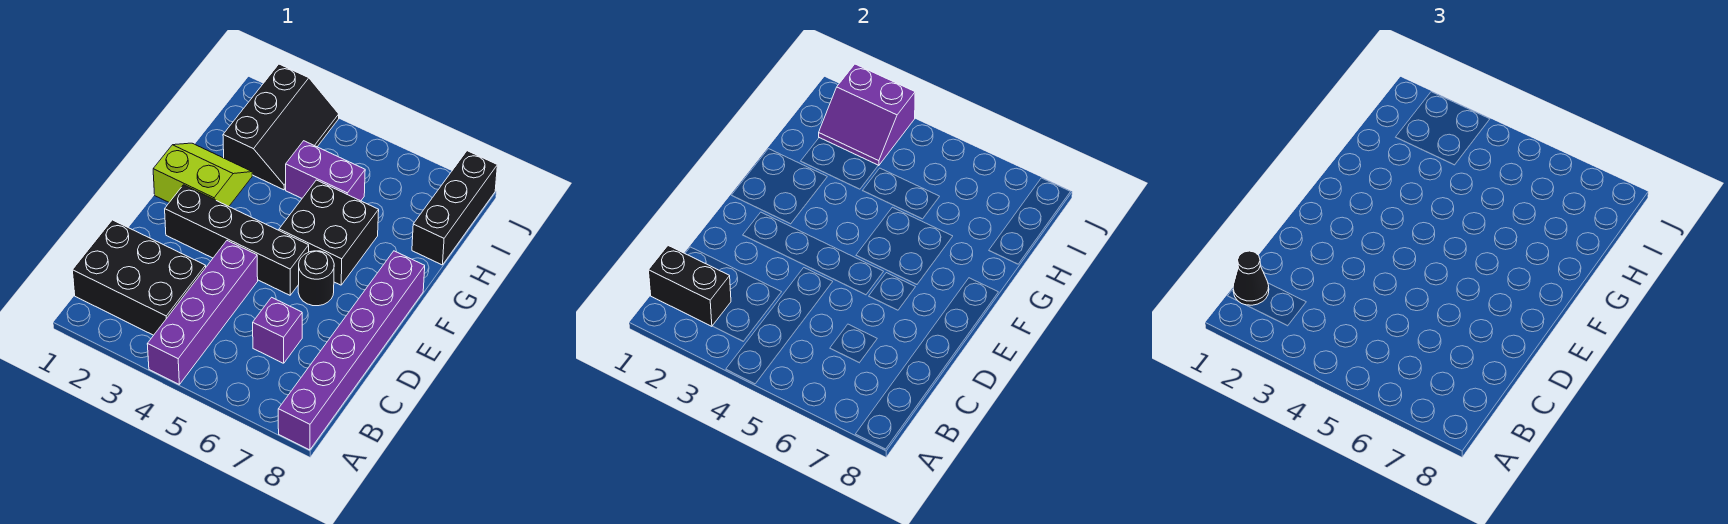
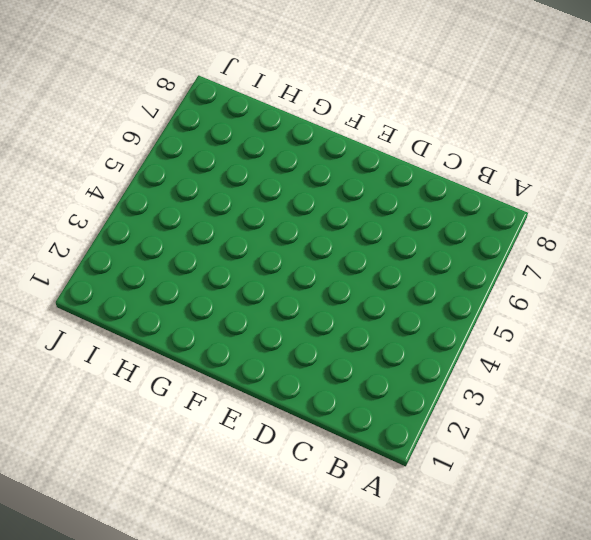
none -> purple 1x4 brick [147,241,258,384]
none -> purple 1x6 brick [278,251,425,450]
none -> black 2x3 brick [72,220,206,335]

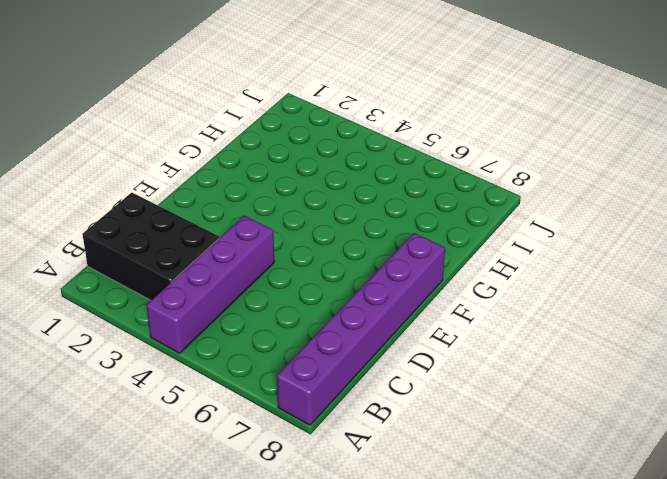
none -> purple 1x1 brick [253,297,302,363]
none -> black 1x4 brick [165,185,309,295]
none -> black 1x1 round brick [298,251,334,306]

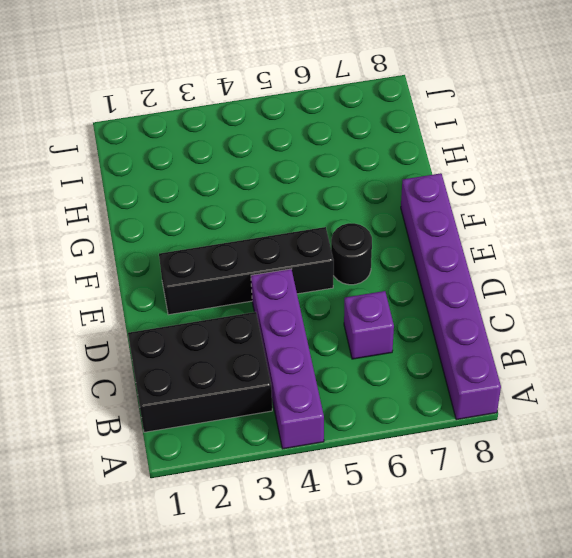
none -> lime 2x2 slope [153,143,252,206]
none -> black 2x2 brick [279,180,379,285]
none -> black 2x3 slope [223,64,339,190]

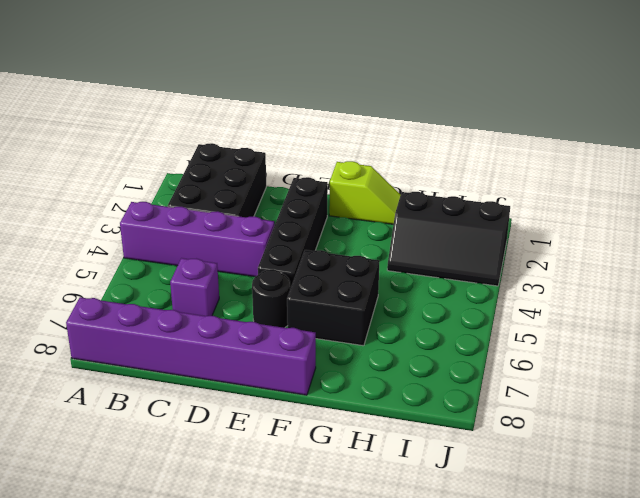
lime 1x2 slope [329,161,400,224] -> lime 2x2 slope [153,143,252,206]
none -> purple 1x2 brick [286,141,365,201]
none -> black 1x3 brick [412,151,497,265]
none -> black 1x2 brick [648,246,731,326]

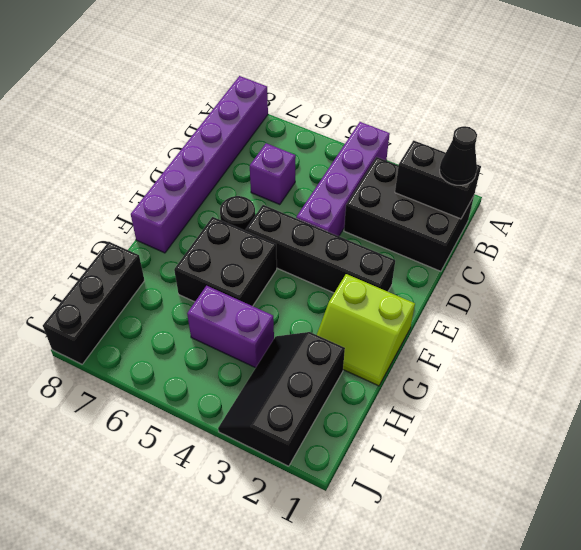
none -> purple 2x2 slope [819,64,915,166]

